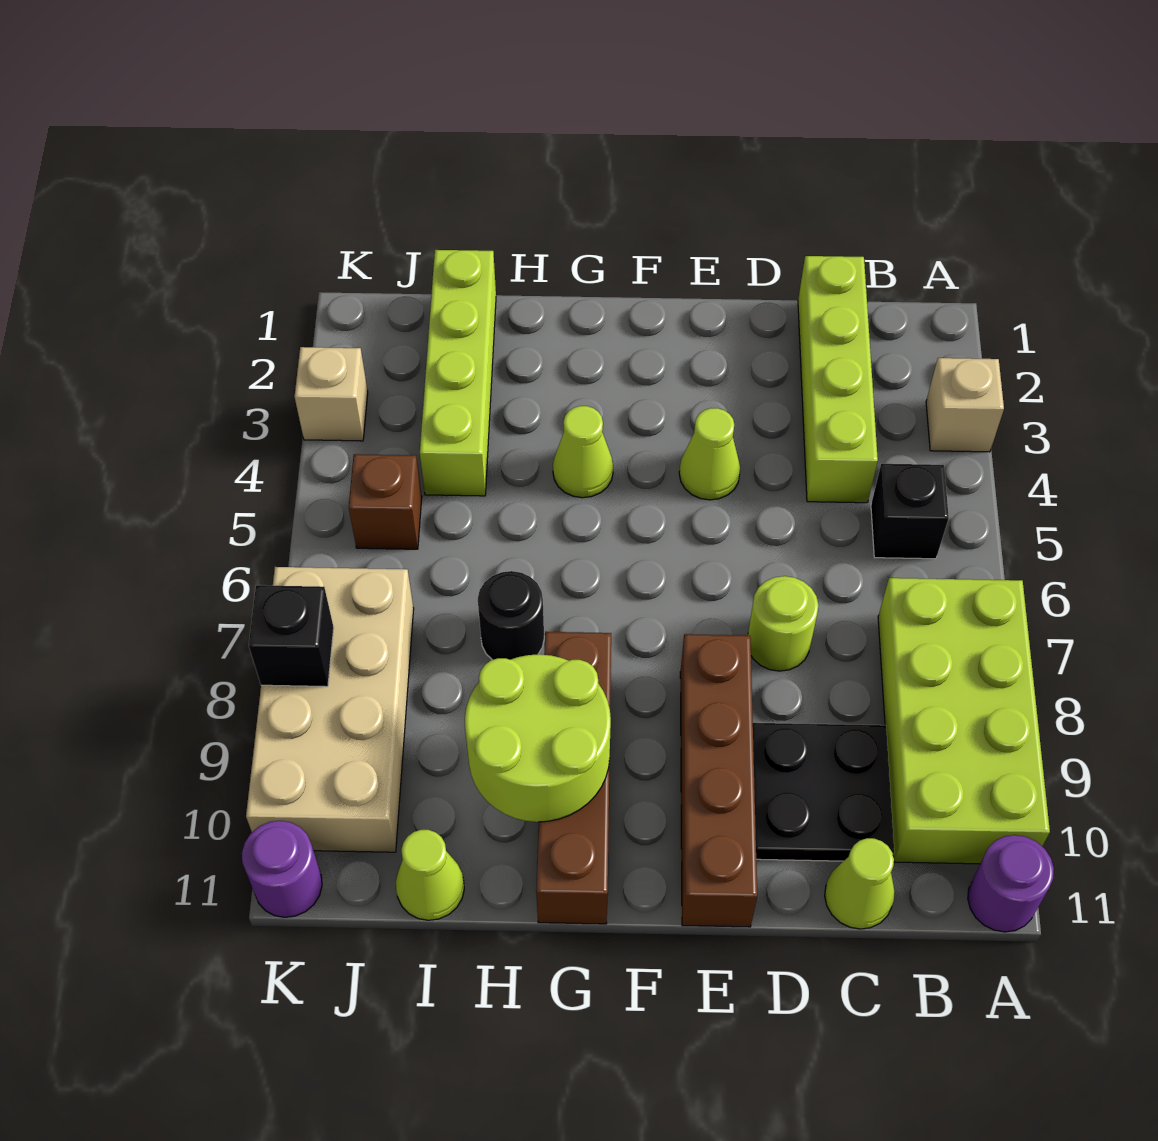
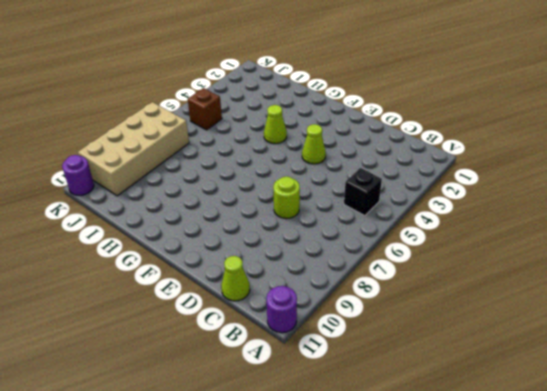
none -> tan 1x1 brick [926,358,1004,452]
none -> lime 2x4 brick [878,578,1050,864]
none -> lime 1x4 brick [798,256,878,503]

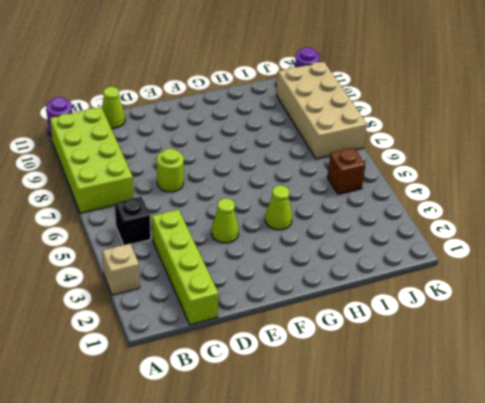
none -> black 2x2 plate [753,723,894,861]
none -> brown 1x4 brick [680,634,757,927]
none -> brown 1x4 brick [536,632,611,924]

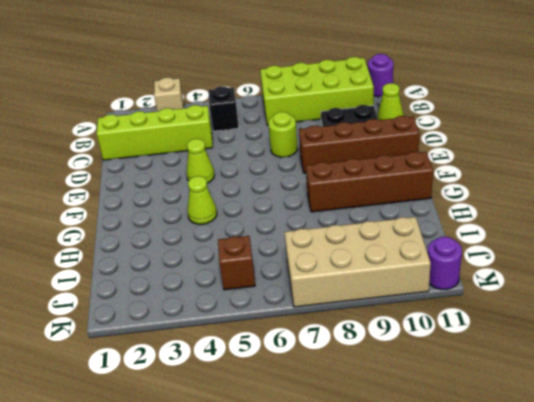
none -> black 1x1 round brick [478,571,544,660]
none -> lime 1x4 brick [420,250,496,496]
none -> lime 1x1 cone [396,830,464,920]

